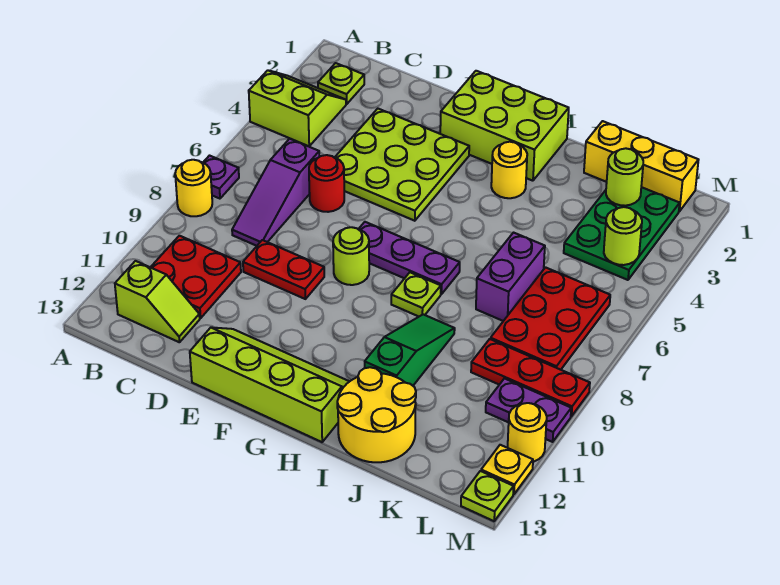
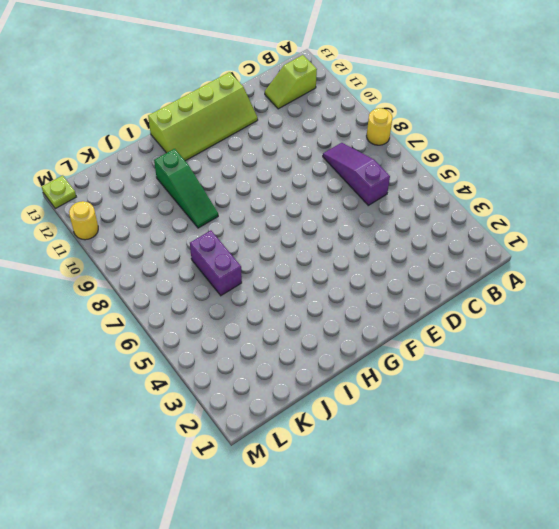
none -> lime 2x2 slope [249,70,346,146]
none -> purple 1x1 plate [203,156,239,199]
none -> lime 1x1 plate [318,63,364,104]

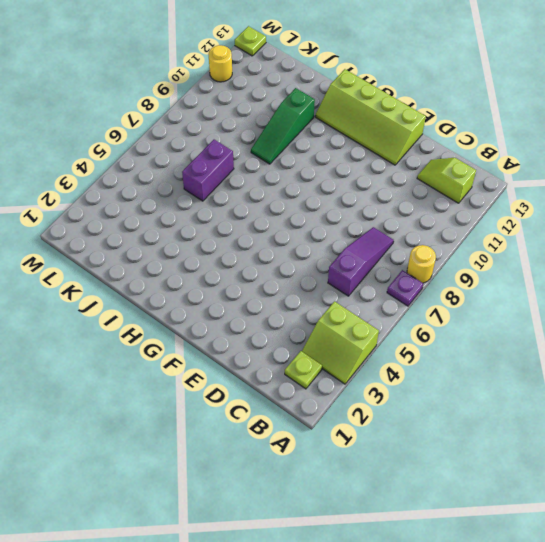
none -> red 2x2 plate [151,236,241,318]
none -> lime 3x3 plate [335,109,469,221]
none -> red 1x1 round brick [309,155,344,212]

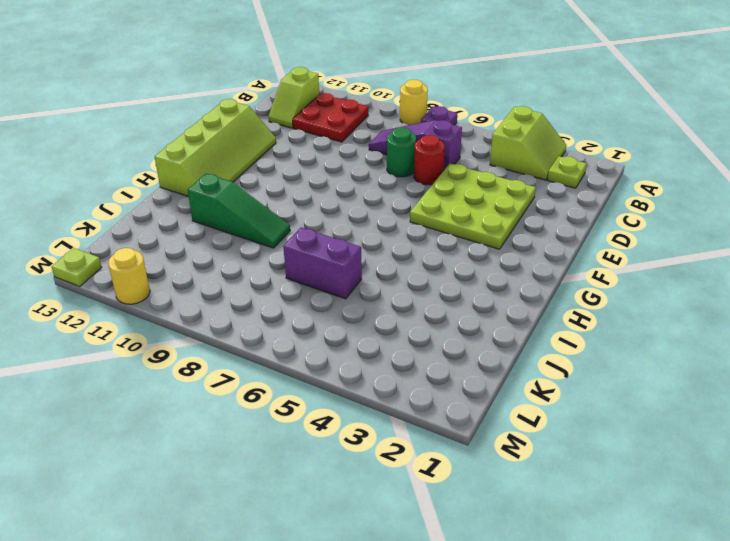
green 1x1 round brick [387,127,416,177] -> none
none -> red 1x2 plate [243,240,324,299]
none -> lime 2x3 brick [440,71,569,181]
none -> purple 1x3 plate [359,222,460,294]

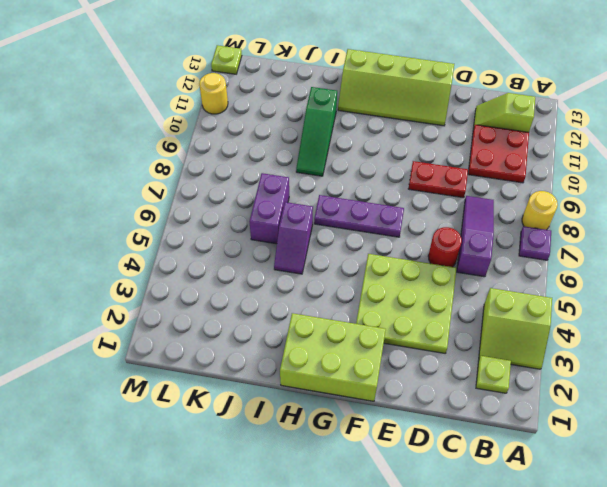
purple 1x2 slope [274,202,313,274] -> none
none -> lime 1x1 round brick [333,227,369,285]
none -> yellow 1x1 round brick [491,142,527,198]
none -> lime 1x1 plate [391,272,441,316]

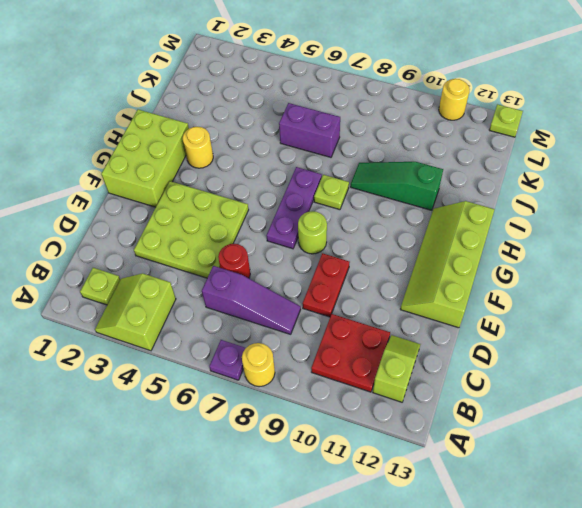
none -> yellow 2x2 round brick [337,367,416,462]
none -> yellow 1x3 brick [584,121,698,212]
none -> green 2x3 plate [564,187,680,280]

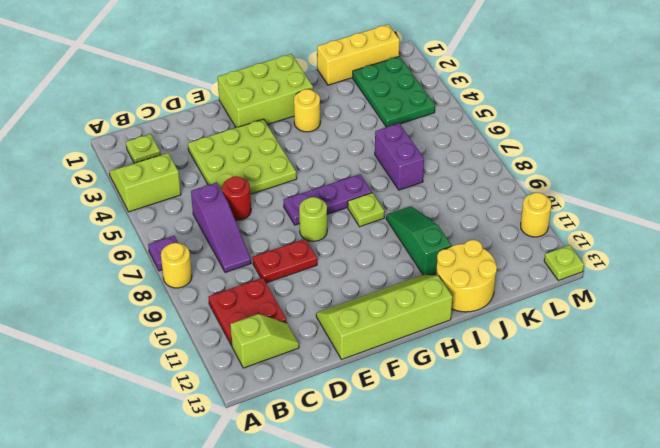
none -> red 2x3 plate [491,267,610,370]
none -> red 1x3 plate [471,339,590,416]
none -> purple 1x2 plate [486,378,571,442]

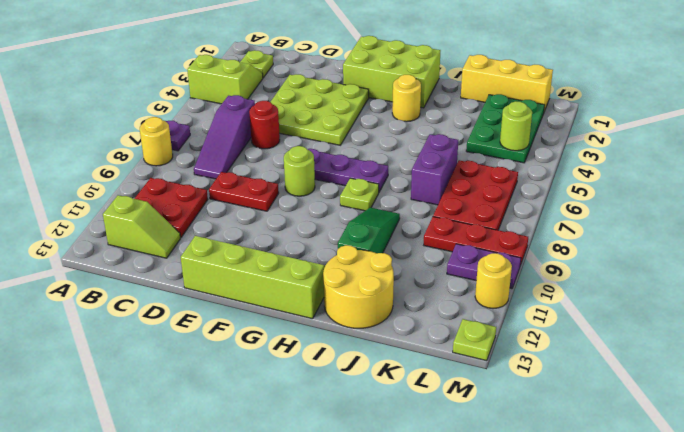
none -> yellow 1x1 plate [481,445,533,494]
none -> lime 1x1 round brick [606,148,643,206]

